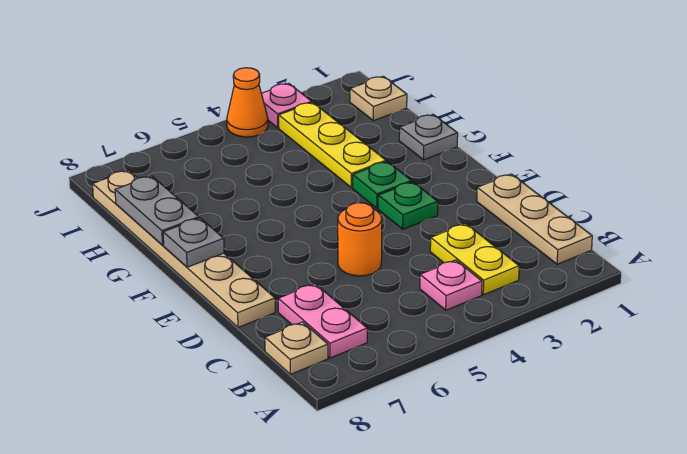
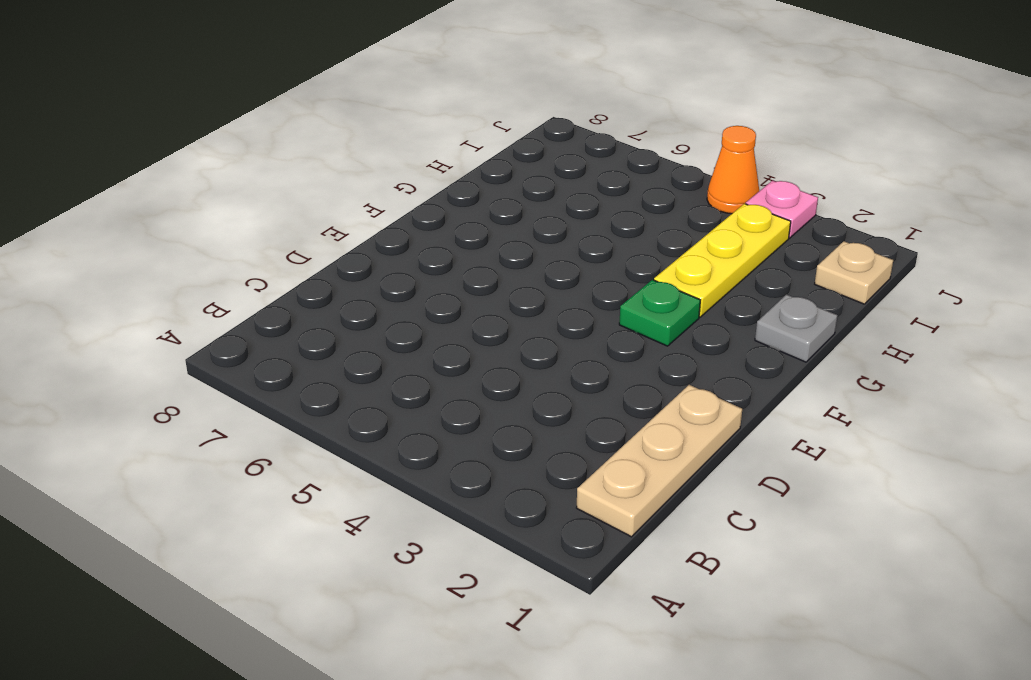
none -> yellow 1x2 plate [430,224,519,295]
none -> pink 1x1 plate [420,260,482,310]
none -> pink 1x2 plate [278,284,367,358]

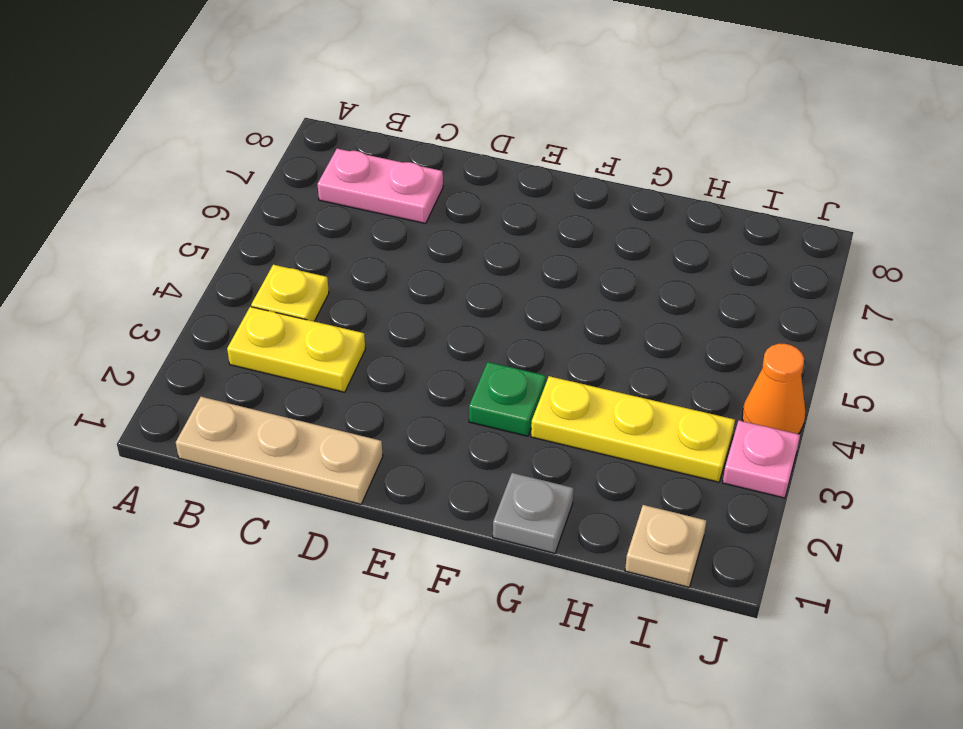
yellow 1x1 plate [251,265,329,321] -> pink 1x1 plate [420,260,482,310]
none -> tan 1x1 plate [265,322,328,374]
none -> orange 1x1 round brick [338,203,382,276]
none -> tan 1x6 plate [93,170,275,327]

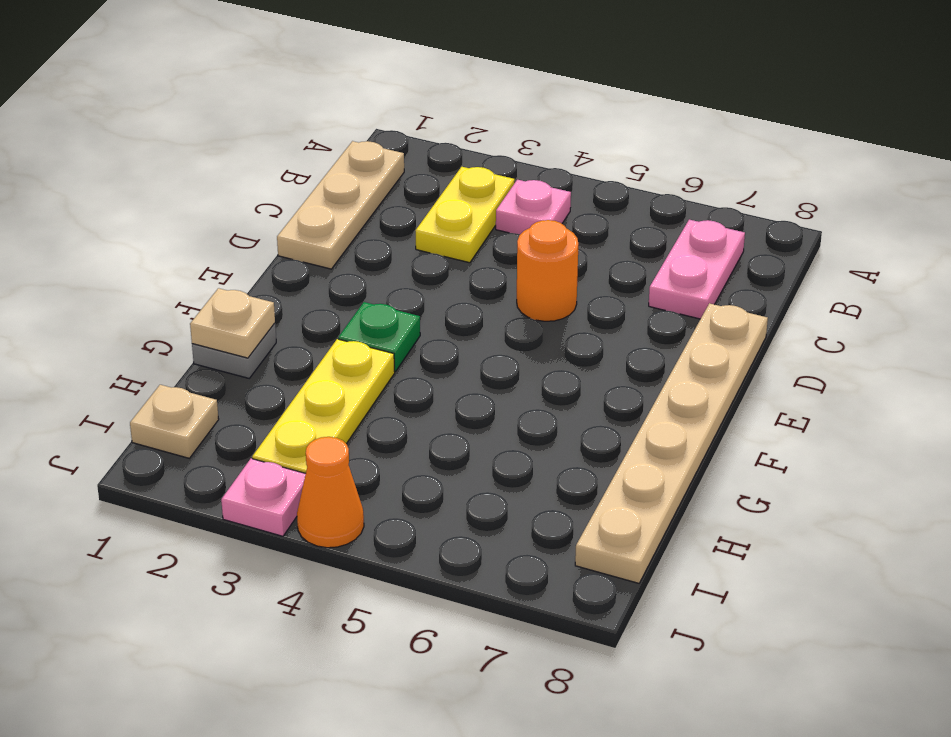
tan 1x1 plate [190,288,275,358] -> tan 1x1 plate moved to [265,322,328,374]
none -> green 1x1 plate [378,182,438,229]
none -> grey 1x1 plate [163,218,224,267]
none -> grey 1x2 plate [115,176,199,245]

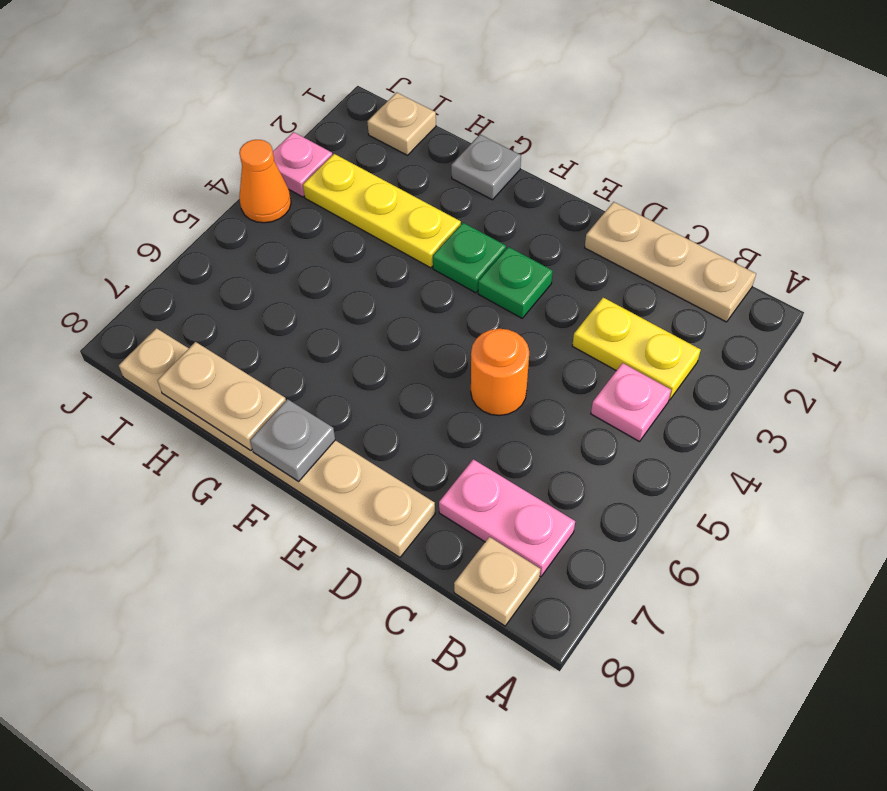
tan 1x2 plate [157,342,286,450] -> grey 1x2 plate [115,176,199,245]

